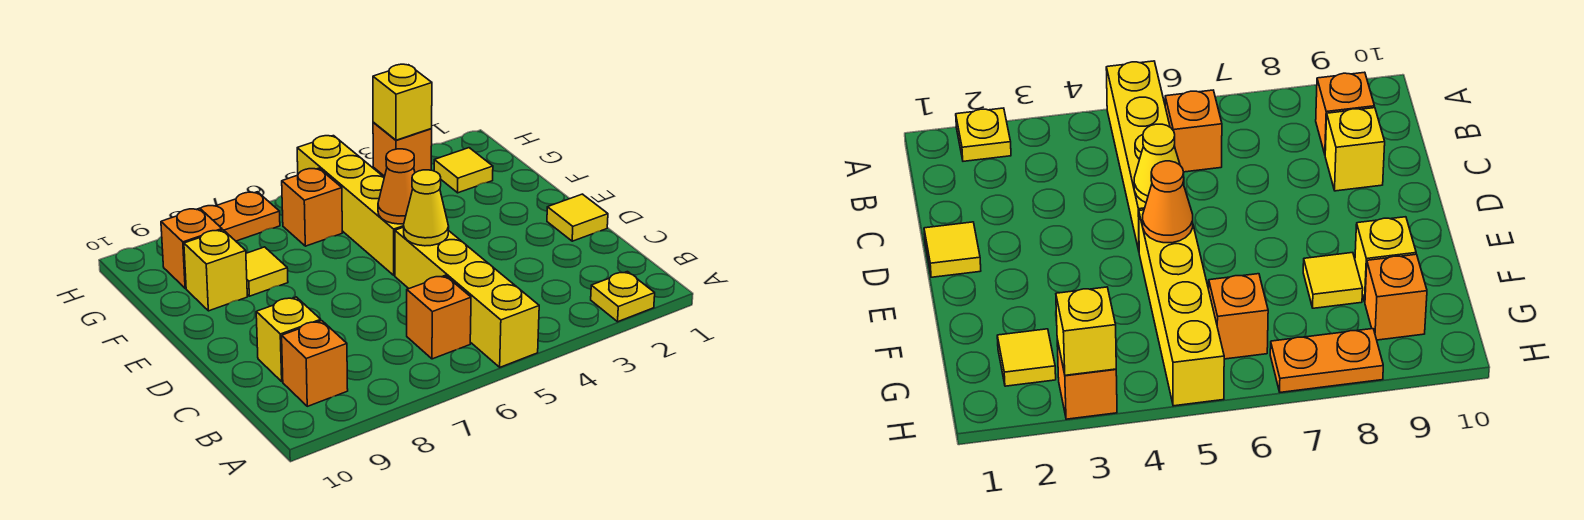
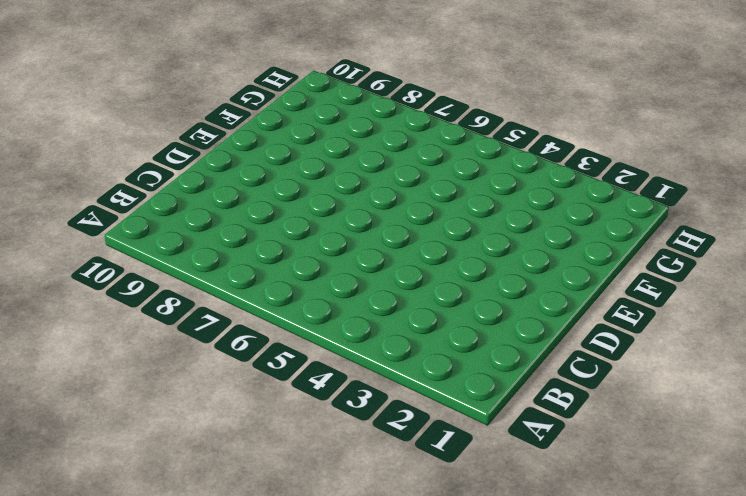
none -> yellow 1x1 plate [591,272,655,322]
none -> yellow 1x4 brick [395,227,539,367]
none -> orange 1x1 brick [407,275,471,359]

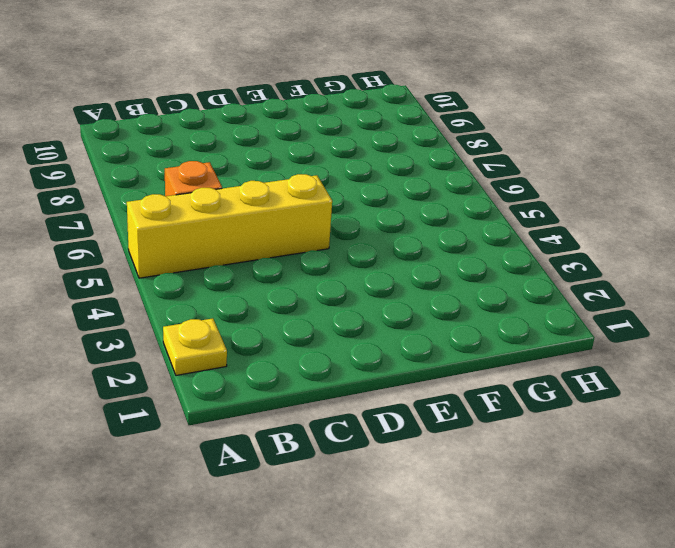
none -> orange 1x1 brick [282,321,348,406]
none -> yellow 1x1 brick [256,297,321,382]
none -> yellow 1x1 tile [547,194,608,241]

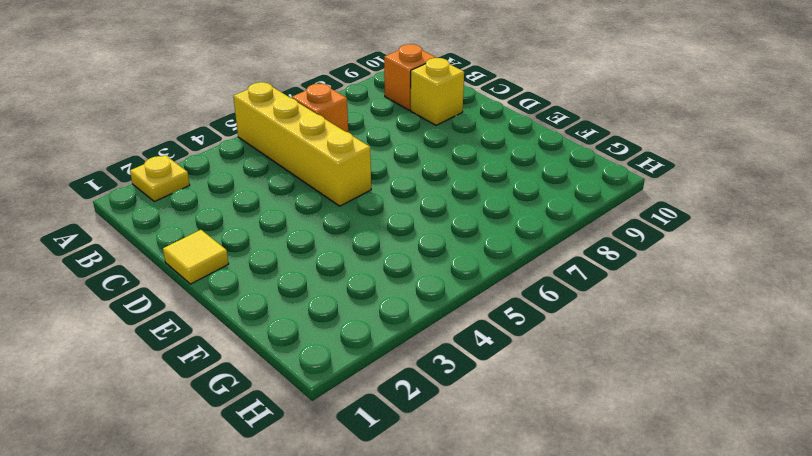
none -> yellow 1x4 brick [297,136,404,275]
none -> yellow 1x1 tile [246,247,288,296]
none -> yellow 1x1 brick [184,230,247,311]

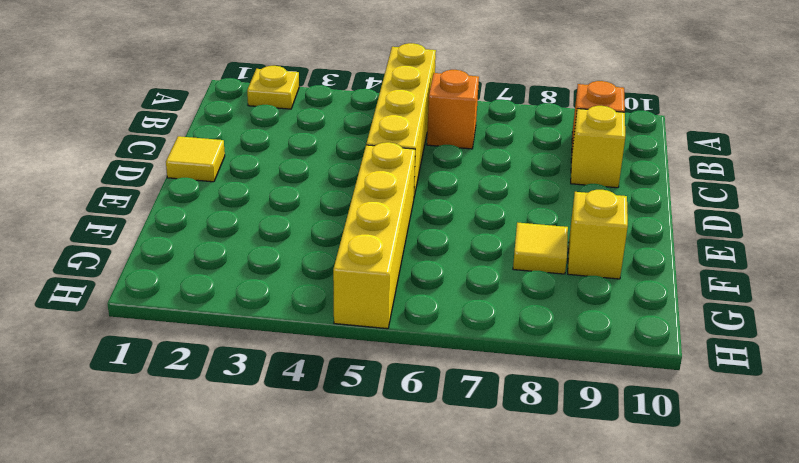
none -> yellow 1x1 tile [434,148,493,193]
none -> orange 1x1 brick [282,168,342,246]
none -> orange 1x1 brick [161,208,222,288]

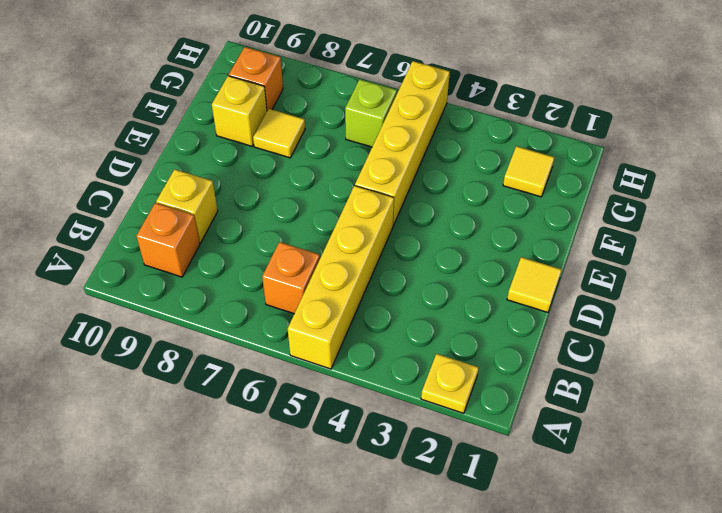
lime 1x1 brick [345,79,397,147] -> orange 1x1 brick [282,168,342,246]
none -> orange 1x1 brick [373,122,432,176]
none -> orange 1x2 plate [200,192,280,241]
none -> yellow 1x1 cone [404,170,449,246]

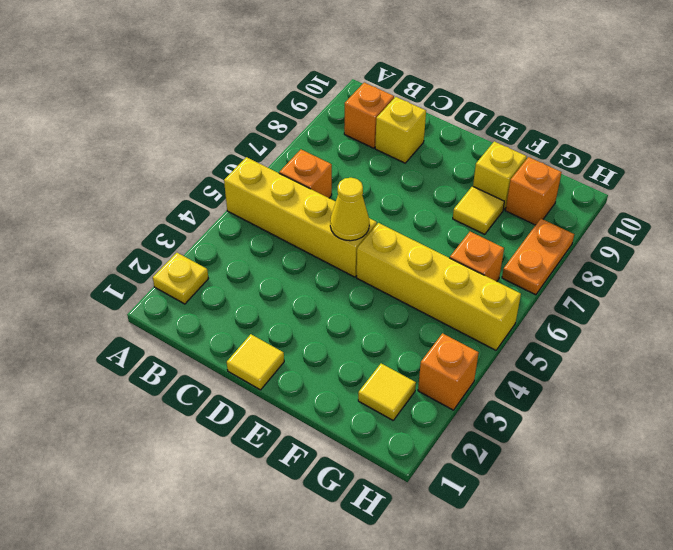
none -> orange 1x1 cone [378,149,415,224]
none -> yellow 1x1 brick [373,64,432,140]

